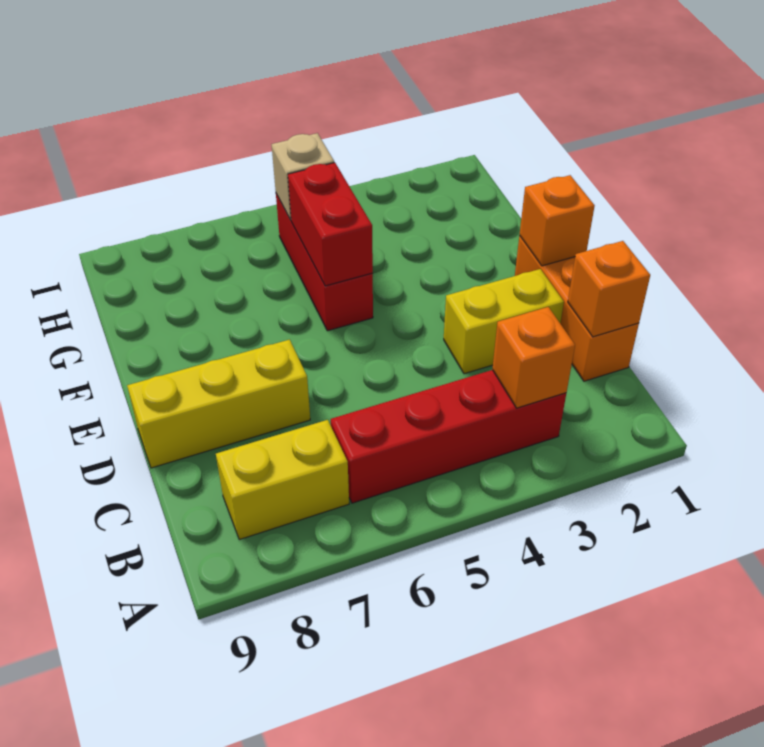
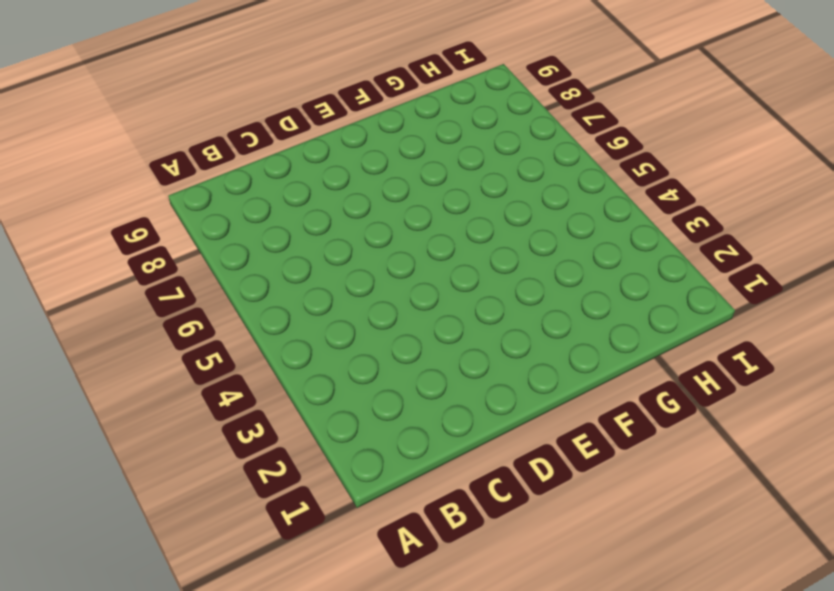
none -> red 1x4 brick [331,370,566,503]
none -> yellow 1x2 brick [216,420,349,540]

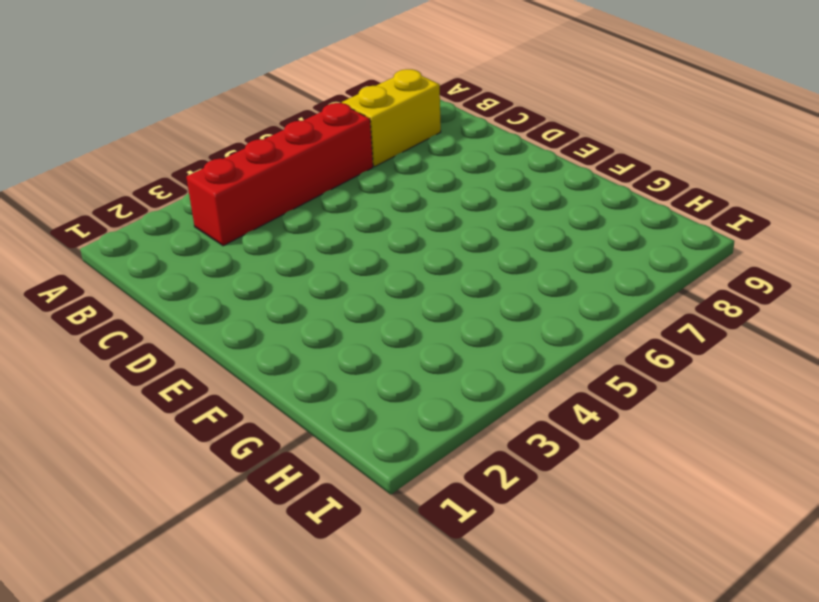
none -> orange 1x3 brick [515,236,639,381]
none -> yellow 1x2 brick [444,269,564,374]

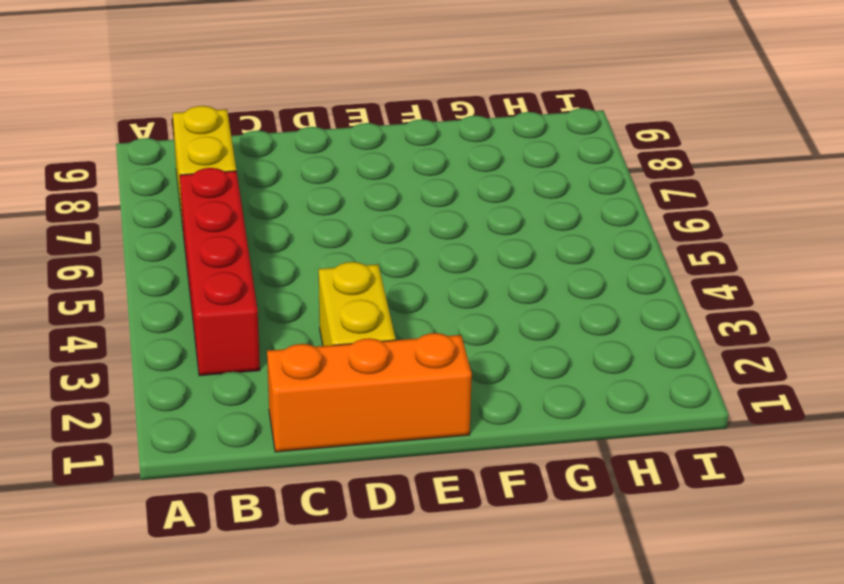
none -> yellow 1x3 brick [127,340,310,468]
none -> red 1x3 brick [276,194,373,331]

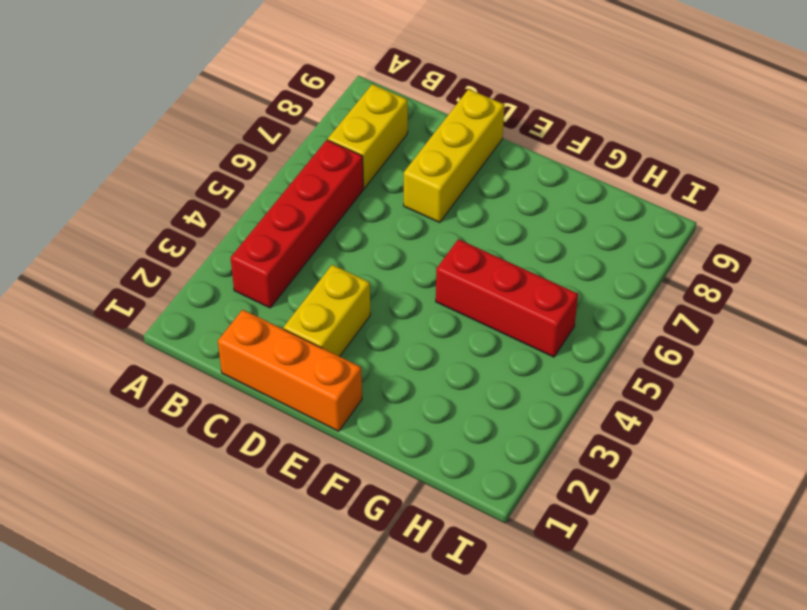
none -> orange 1x1 brick [492,307,575,408]
none -> orange 1x1 brick [568,241,650,337]

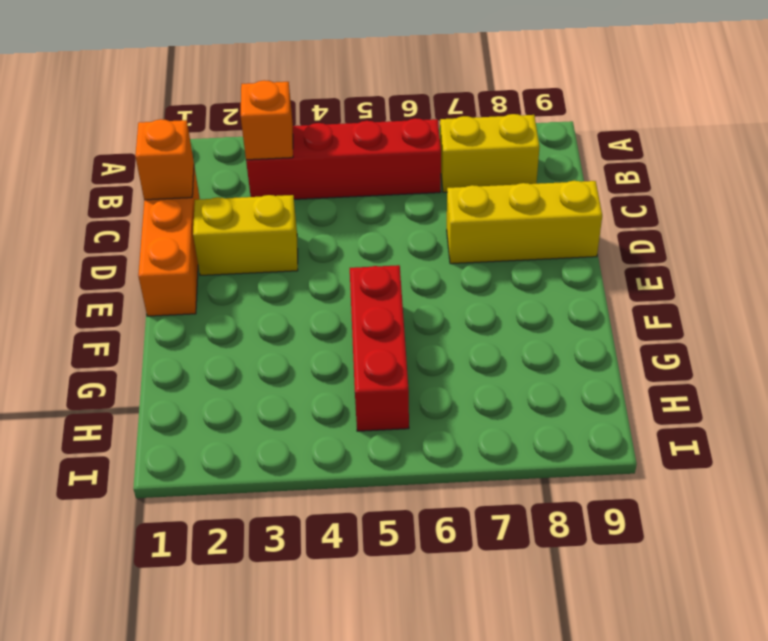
none -> orange 1x1 brick [520,175,595,266]
none -> red 1x2 brick [288,163,373,286]

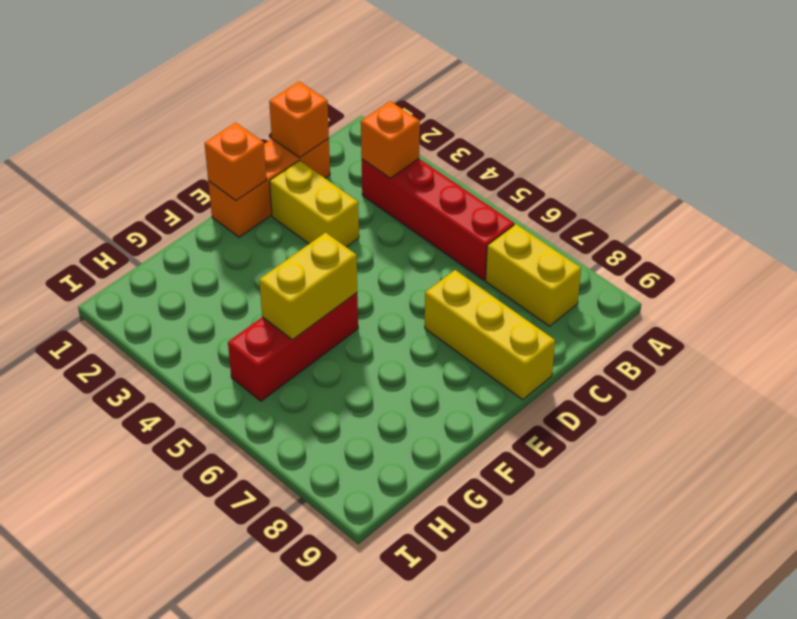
yellow 1x2 brick [259,232,357,340] -> red 1x2 brick [288,163,373,286]
none -> tan 1x1 brick [272,133,334,220]

